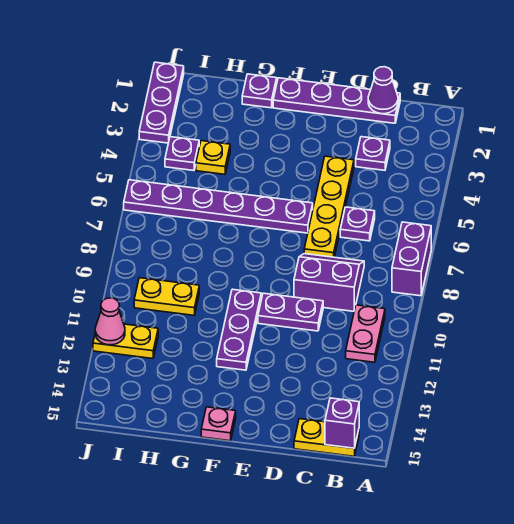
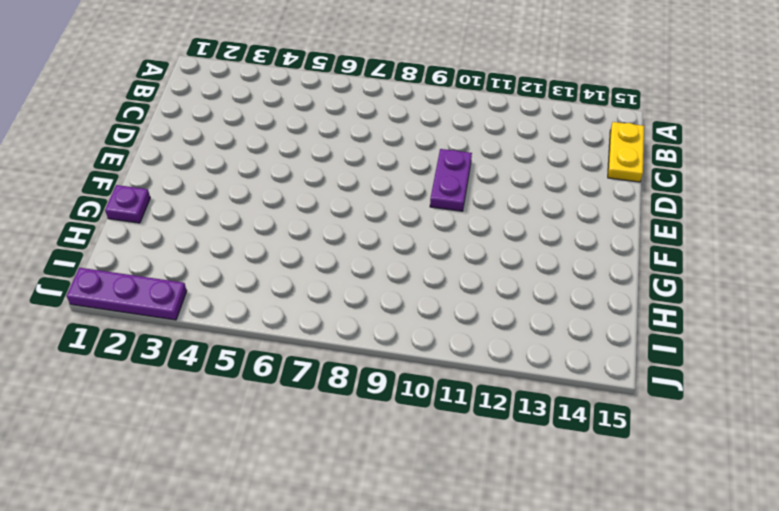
none -> purple 1x2 brick [392,222,431,296]
none -> pink 1x2 plate [346,305,385,362]
none -> purple 1x4 plate [273,78,400,123]

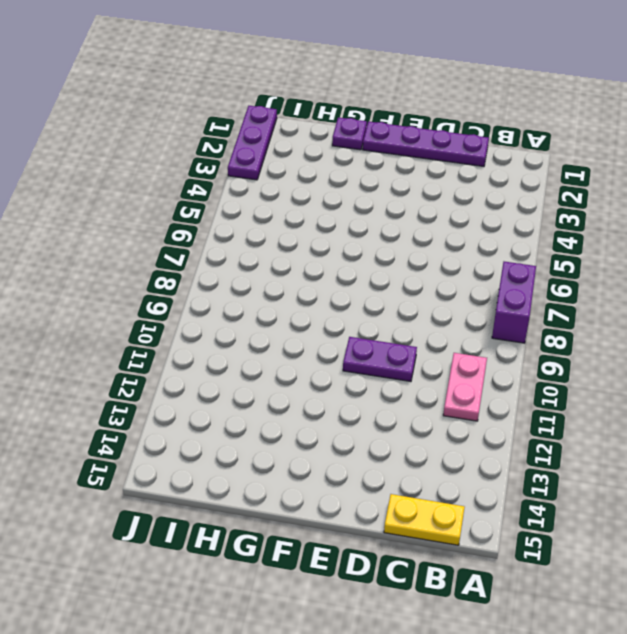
none -> purple 1x1 plate [356,137,390,170]
none -> purple 1x1 plate [340,207,375,241]
none -> purple 2x2 slope [294,254,364,311]

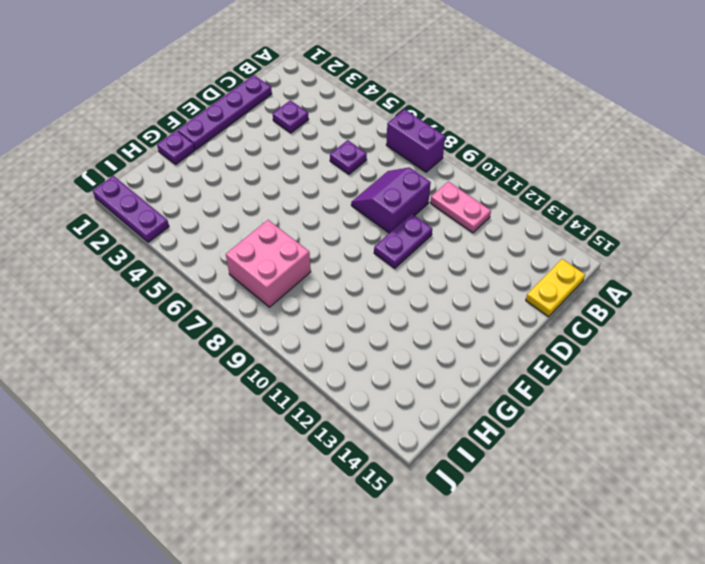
pink 2x2 brick [226,220,311,307] -> none
none -> yellow 1x4 plate [304,156,354,257]
none -> purple 1x6 plate [124,180,313,233]
none -> purple 1x3 plate [217,289,261,370]

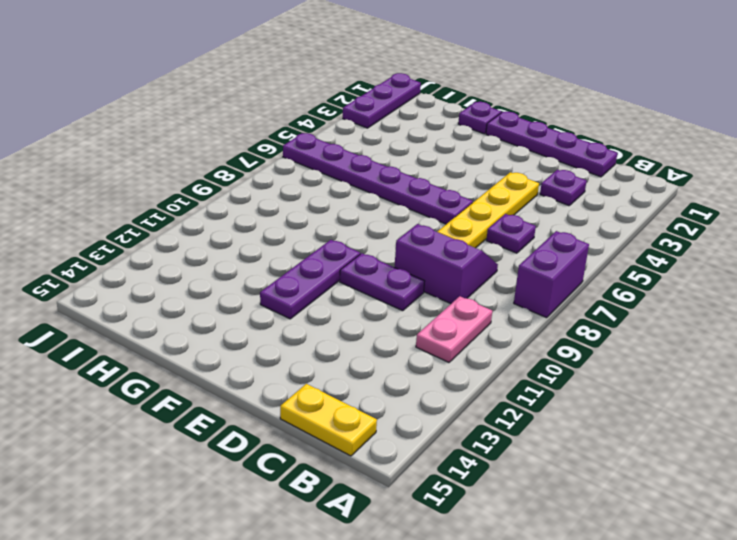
none -> pink 1x1 plate [201,407,236,441]
none -> yellow 1x1 plate [196,141,230,174]
none -> yellow 1x2 plate [134,278,199,315]

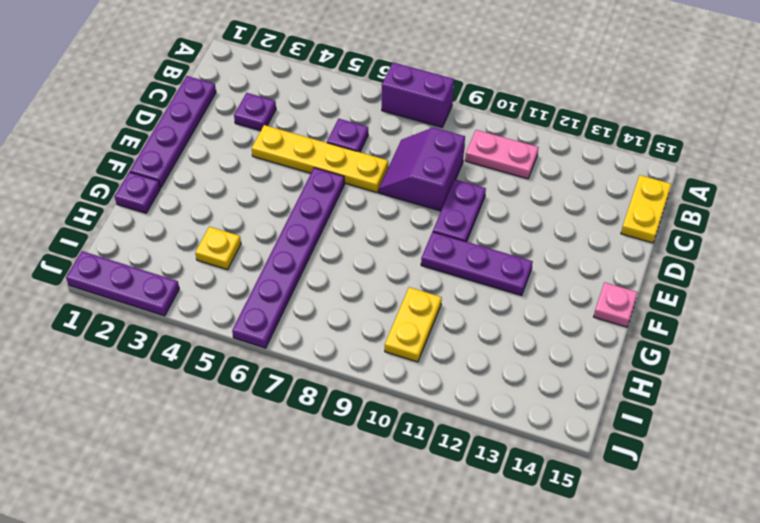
none -> purple 1x1 plate [165,137,199,171]
none -> yellow 1x2 plate [93,324,158,359]
none -> purple 1x1 brick [325,398,359,448]

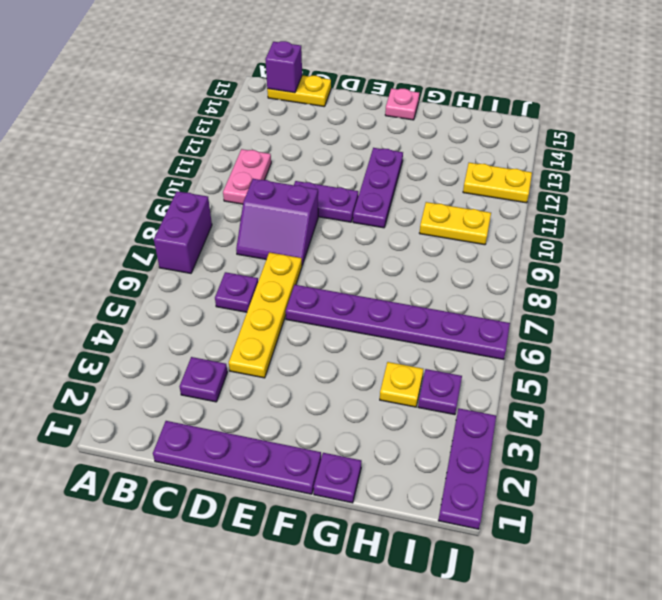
none -> purple 1x1 cone [368,67,398,114]
none -> pink 1x1 cone [95,298,125,345]

